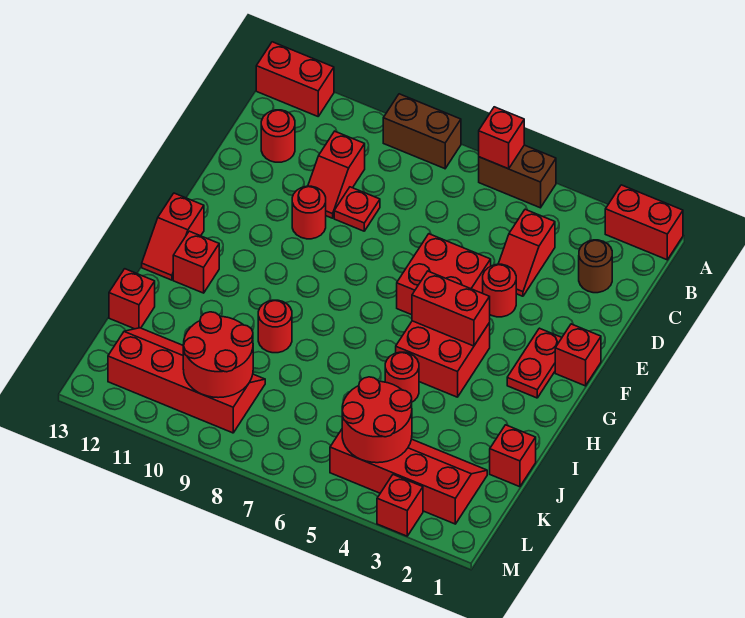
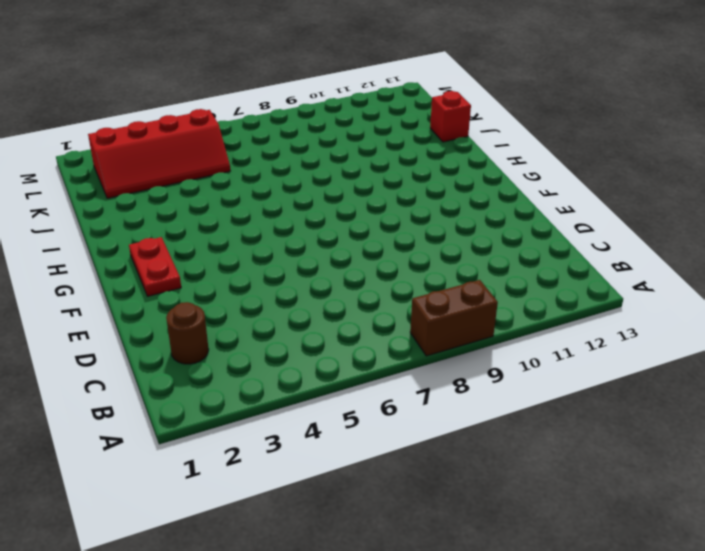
none -> red 1x2 brick [605,185,683,260]
none -> brown 1x2 brick [479,145,556,208]
none -> red 1x2 brick [256,42,334,116]

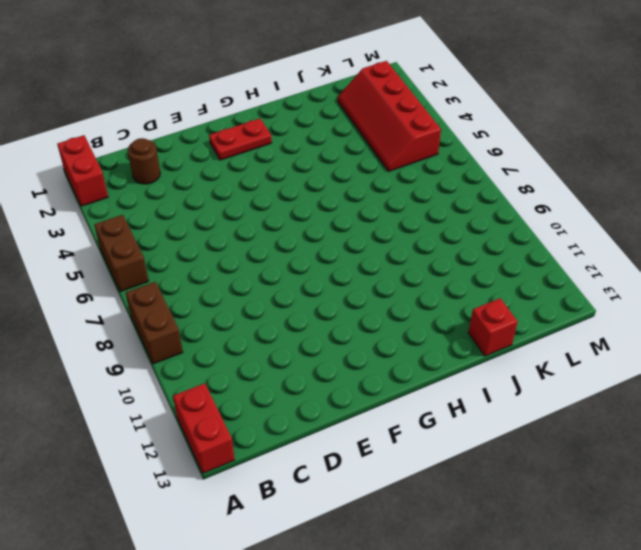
none -> red 1x2 slope [498,209,555,296]
none -> red 1x2 slope [308,131,365,218]
none -> red 1x1 round brick [261,110,295,162]

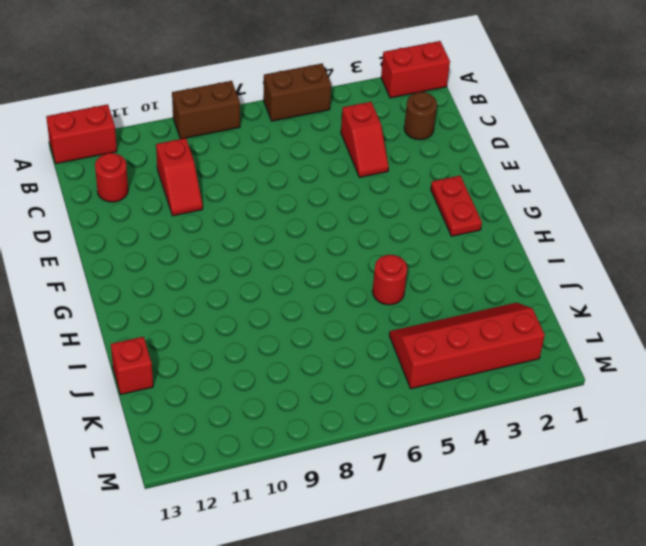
none -> red 1x1 plate [334,187,380,231]
none -> red 1x1 round brick [483,264,516,317]
none -> red 2x2 brick [397,234,491,315]

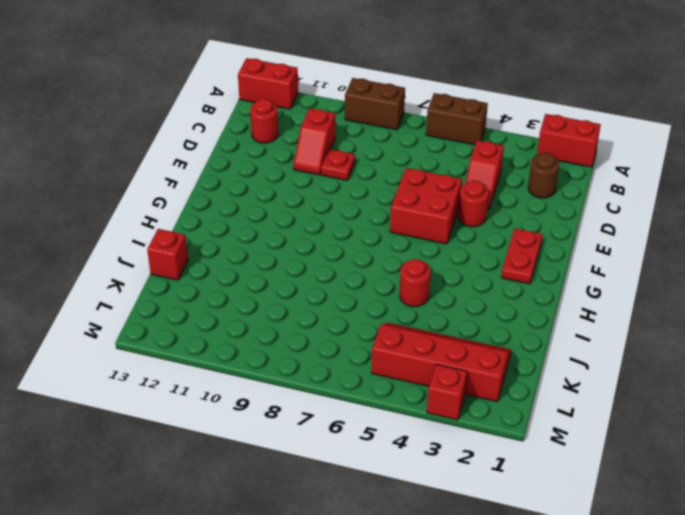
none -> red 1x1 round brick [292,186,326,239]
none -> red 1x1 brick [555,324,601,386]
none -> red 2x2 brick [396,321,490,397]

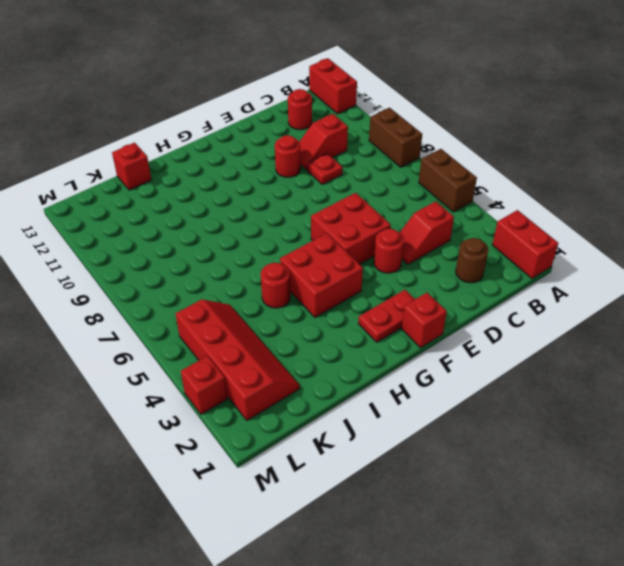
none -> red 1x2 slope [142,193,204,280]
none -> red 1x1 brick [173,231,219,293]
none -> red 1x1 round brick [258,300,292,353]

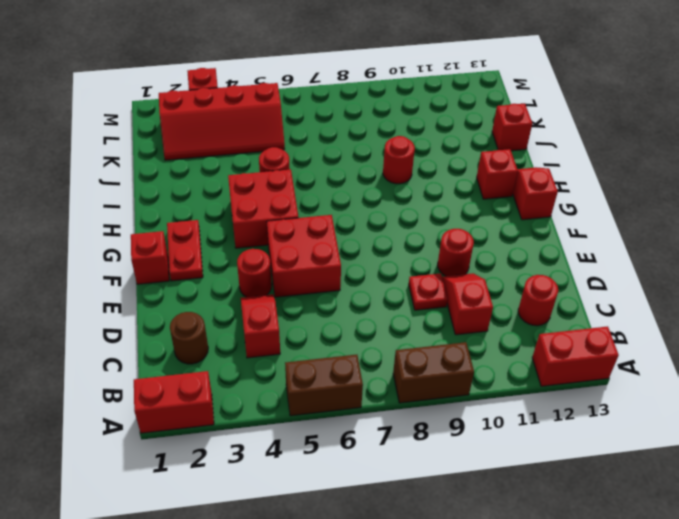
none -> red 1x1 brick [490,425,536,487]
none -> red 2x4 slope [108,328,265,433]
none -> red 1x1 brick [479,107,524,169]

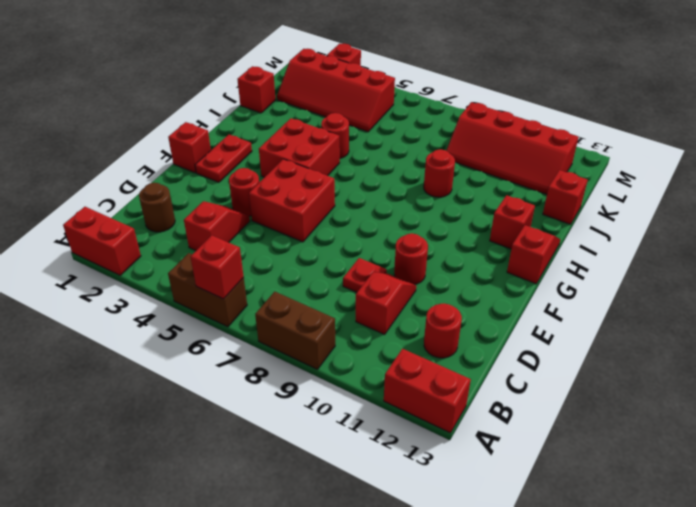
none -> red 1x2 brick [412,271,490,346]
none -> red 2x2 round brick [342,377,412,463]
none -> red 2x2 round brick [183,312,253,398]

